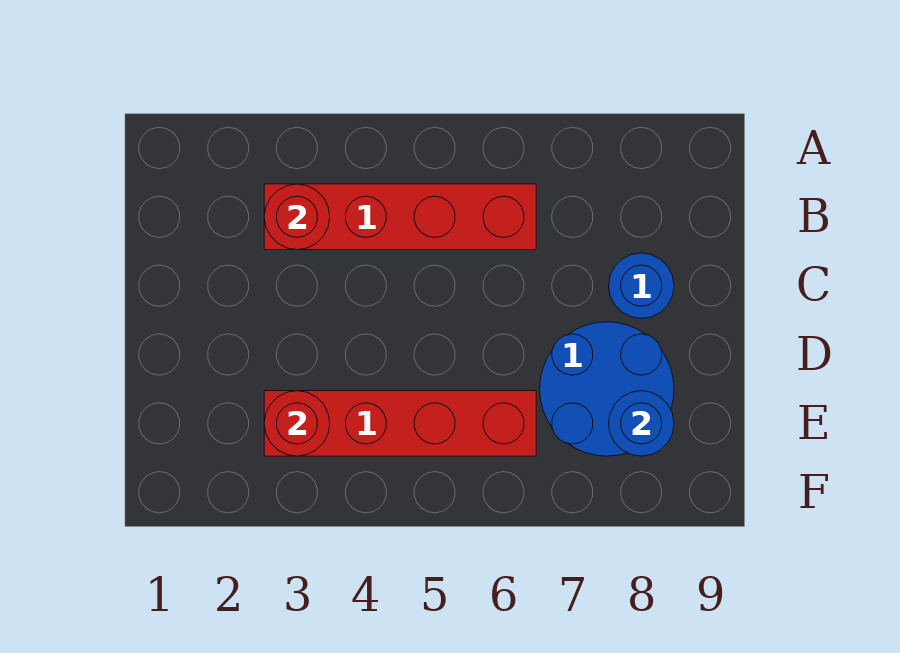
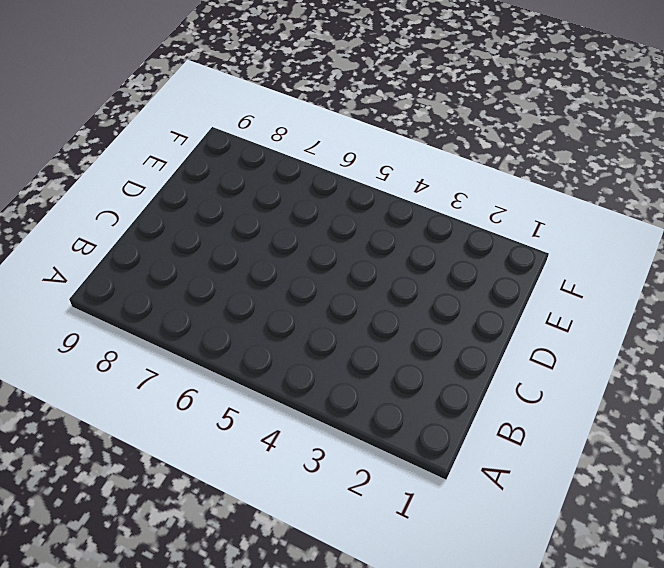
none -> red 1x4 brick [264,184,536,250]
none -> blue 1x1 round brick [609,253,674,319]

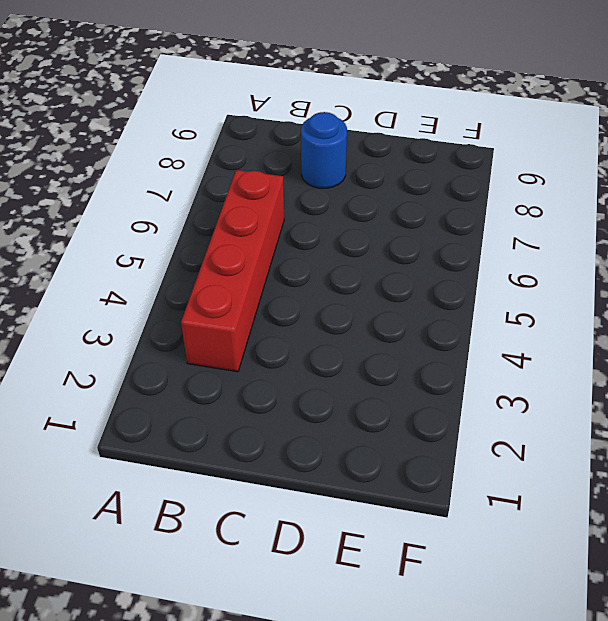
none -> blue 2x2 round brick [540,322,674,456]
none -> red 1x4 brick [264,391,536,456]

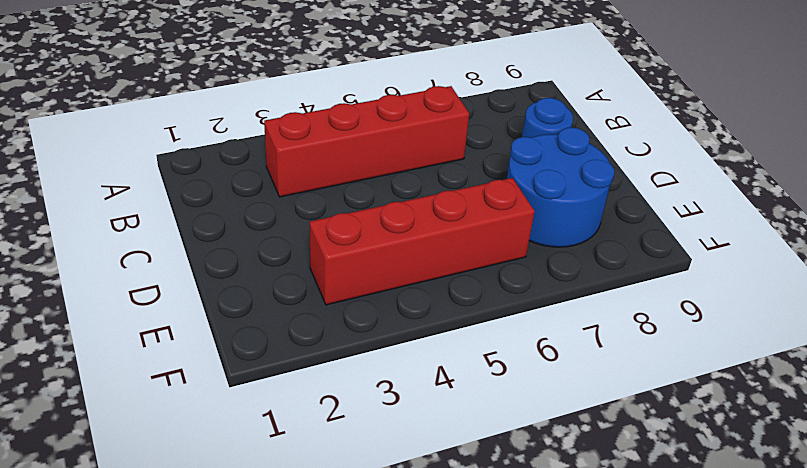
none -> red 1x1 round brick [264,184,330,250]
none -> red 1x1 round brick [264,391,330,456]

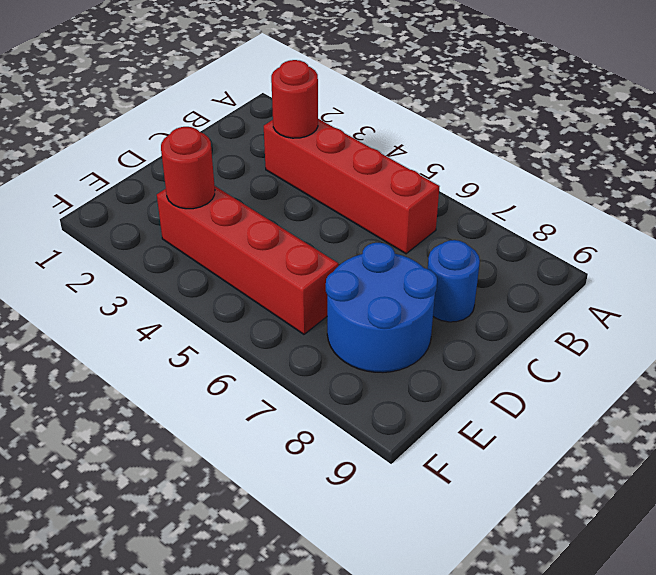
none -> blue 1x1 round brick [609,391,674,456]

